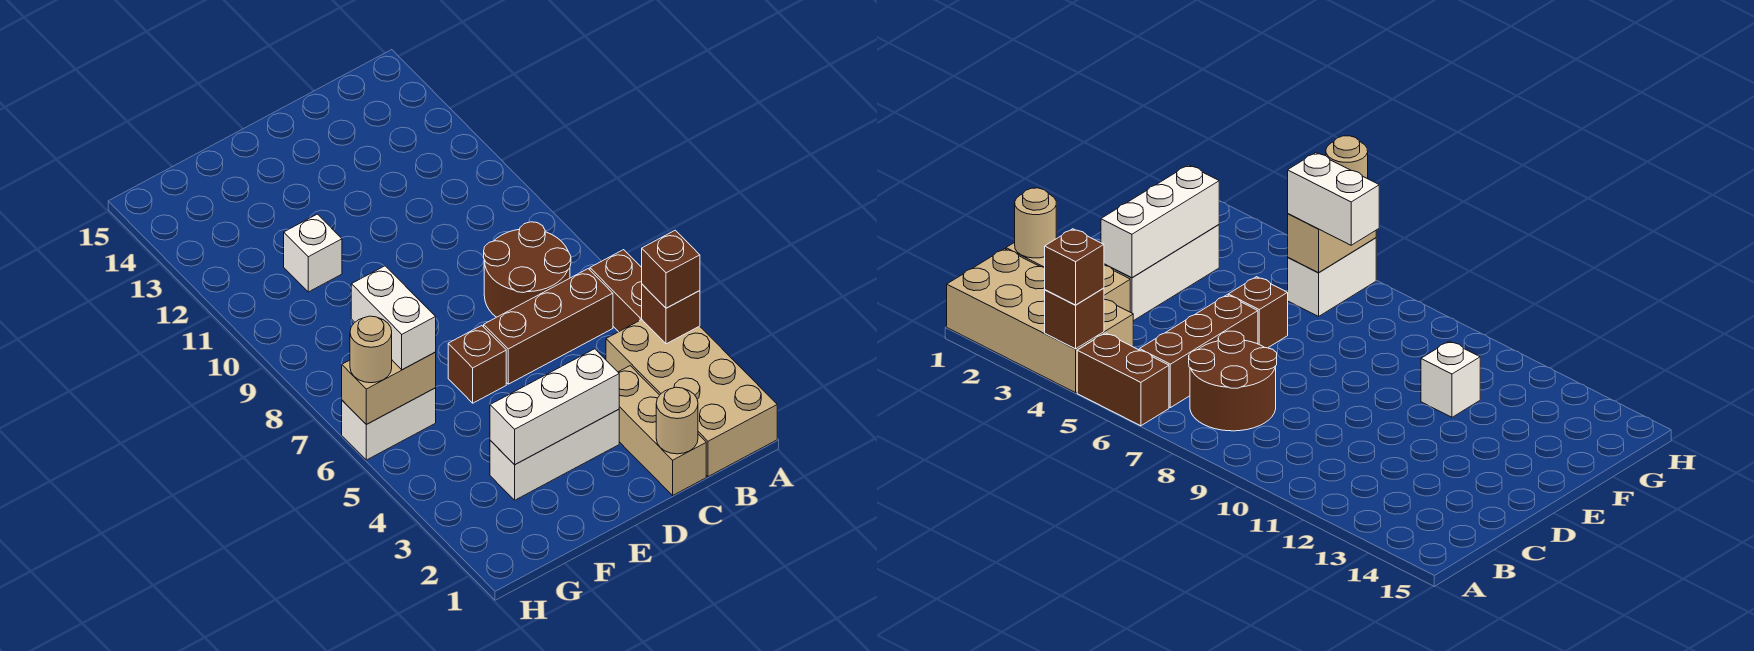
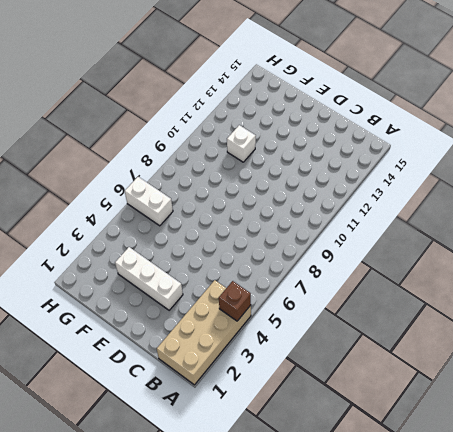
none -> brown 1x2 brick [590,250,642,332]
none -> brown 1x3 brick [484,269,613,384]
none -> brown 2x2 round brick [484,222,571,317]

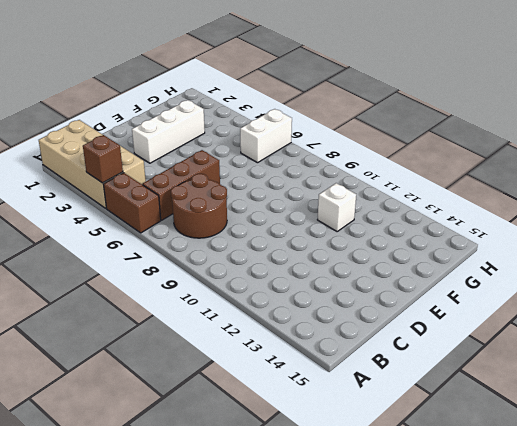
none -> tan 1x3 brick [618,366,706,495]
none -> brown 1x1 brick [448,325,506,403]
none -> tan 1x1 round brick [656,387,698,454]

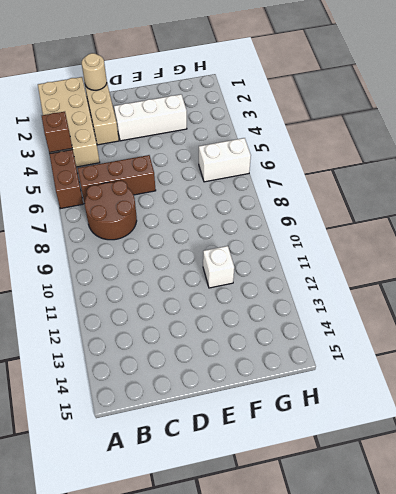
none -> brown 1x1 brick [448,325,506,403]
none -> white 1x3 brick [490,349,619,465]
none -> tan 1x2 brick [342,352,436,424]

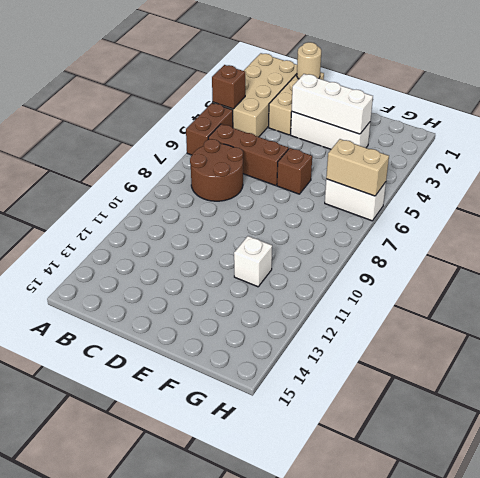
none -> brown 1x1 brick [642,230,700,308]
none -> white 1x2 brick [351,266,436,370]
none -> tan 1x1 round brick [350,316,392,383]

